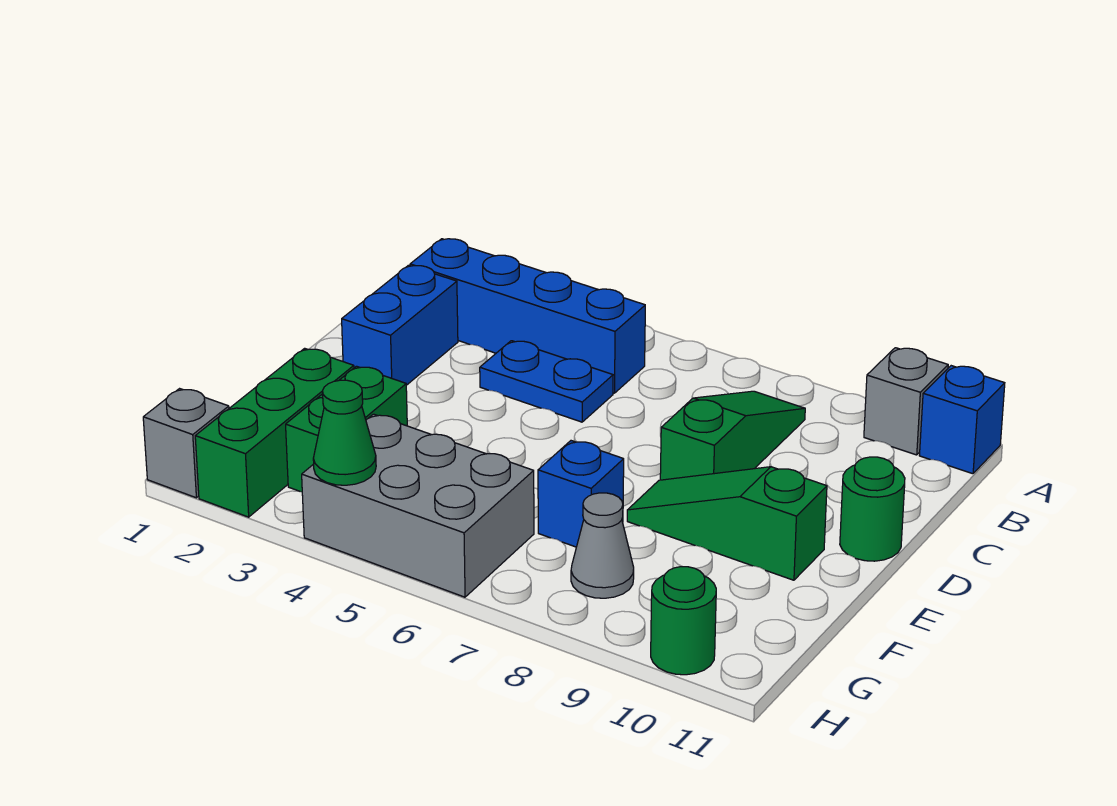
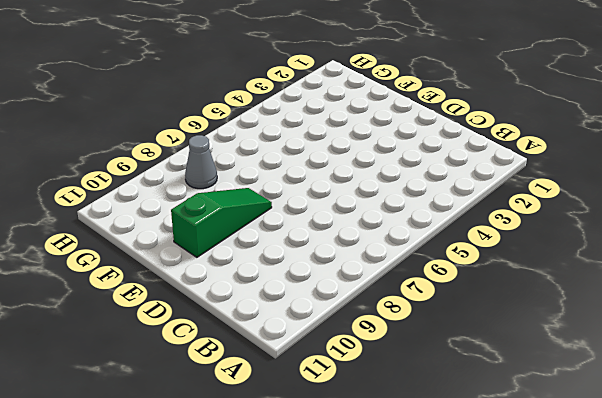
none -> grey 1x1 brick [864,348,948,455]
none -> blue 1x1 brick [919,366,1005,474]
none -> blue 1x4 brick [410,239,645,393]

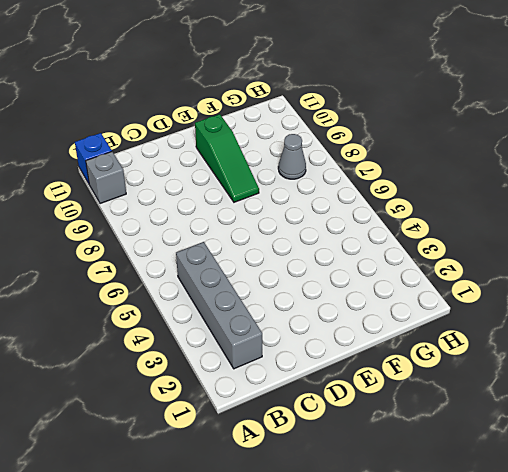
grey 1x4 brick [176,242,262,369] -> blue 1x4 brick [410,239,645,393]
none -> green 1x3 slope [660,391,805,480]
none -> blue 1x2 brick [342,265,458,385]
none -> blue 1x2 plate [480,341,613,422]

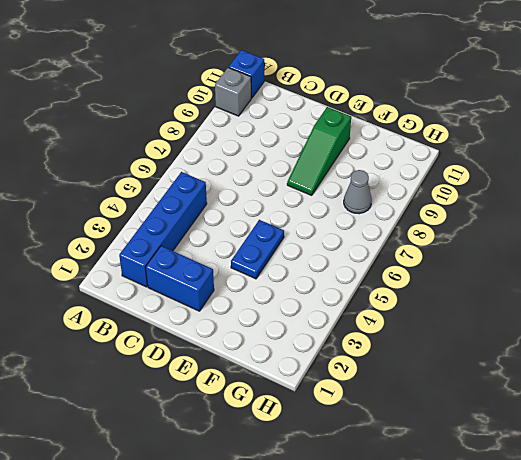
blue 1x2 plate [231,220,284,279] -> blue 1x2 plate moved to [480,341,613,422]
none -> green 1x3 slope [660,391,805,480]
none -> green 1x1 round brick [840,457,905,561]
none -> green 1x3 brick [195,348,354,517]

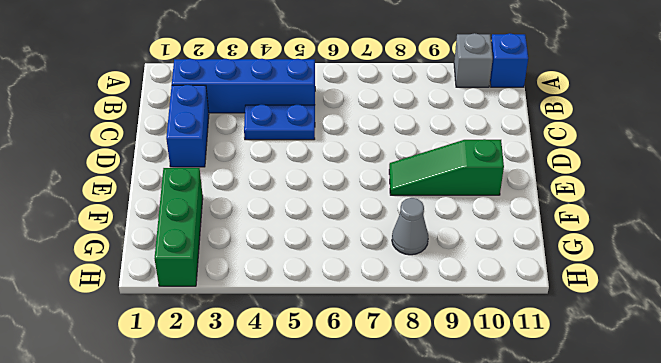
none -> green 1x3 slope [660,391,805,480]
none -> green 1x1 round brick [840,457,905,561]
none -> green 1x2 brick [286,366,407,492]

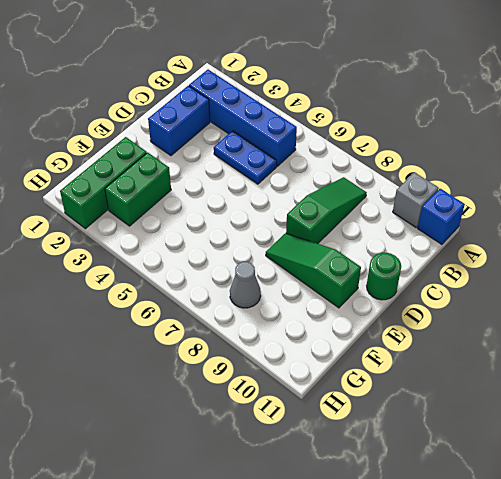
none -> blue 1x1 brick [538,441,624,547]
none -> grey 2x3 brick [302,414,534,597]
none -> grey 1x1 brick [143,389,229,498]

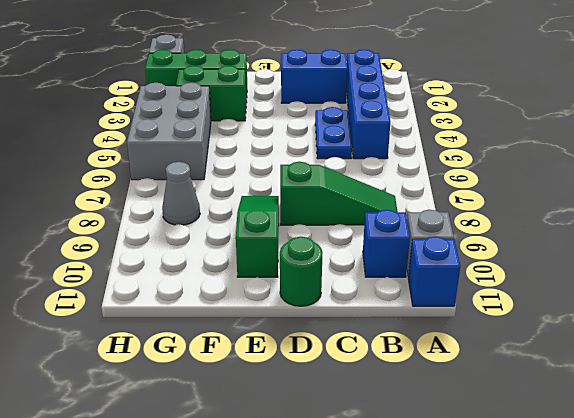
blue 1x1 brick [363,210,410,277] -> blue 1x1 brick moved to [538,441,624,547]
none -> green 1x1 round brick [651,567,716,675]
none -> green 1x1 cone [313,380,376,485]

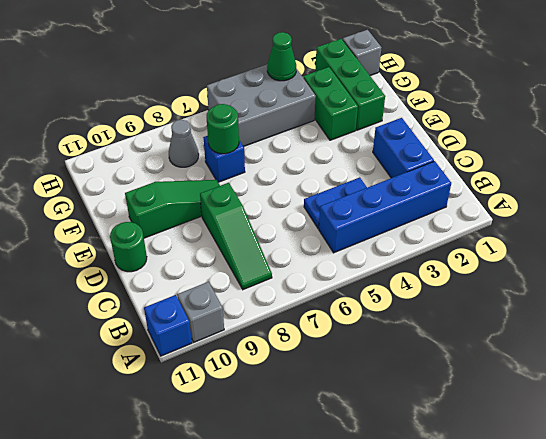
green 1x1 round brick [207,104,239,154] -> green 1x1 round brick moved to [651,567,716,675]

